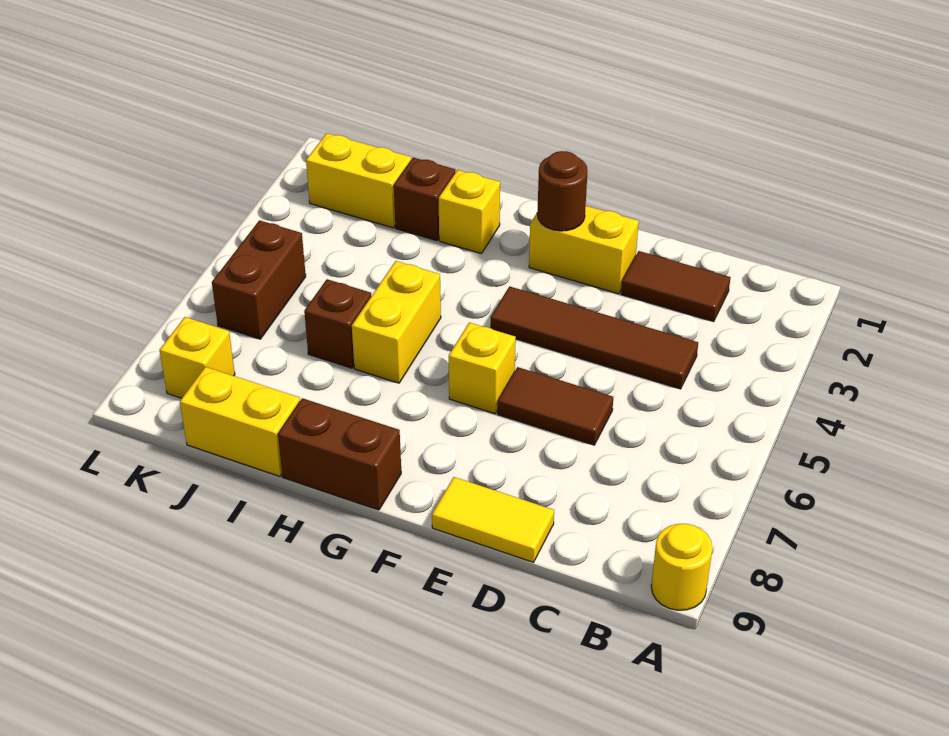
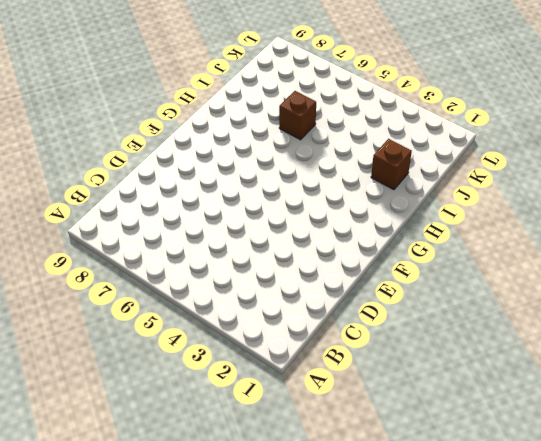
none -> yellow 1x1 round brick [651,524,713,610]
none -> brown 1x2 tile [621,251,731,322]
none -> brown 1x4 tile [490,286,698,389]

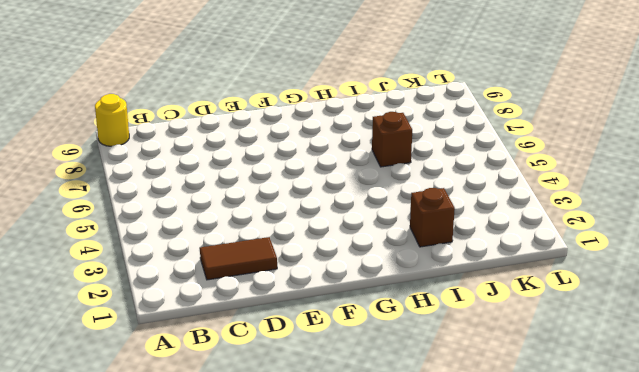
none -> brown 1x4 tile [490,286,698,389]
none -> brown 1x2 tile [498,367,613,445]
none -> yellow 1x2 tile [432,477,554,562]

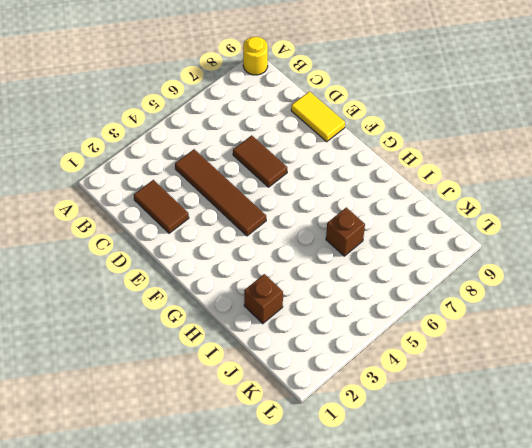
none -> yellow 1x2 brick [529,206,639,294]
none -> yellow 1x1 brick [449,323,516,414]
none -> brown 1x2 brick [278,398,401,510]

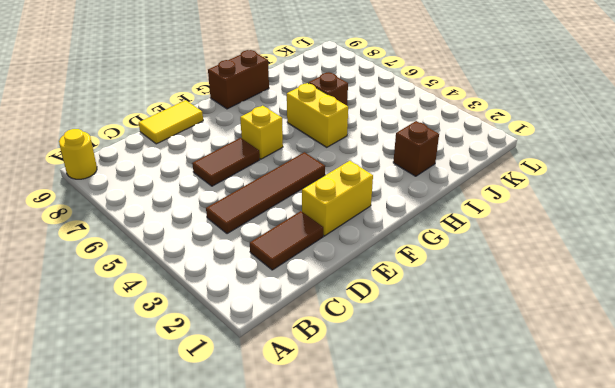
none -> yellow 1x1 brick [439,170,500,254]
none -> yellow 1x2 brick [180,367,300,476]
none -> yellow 1x2 brick [306,133,411,228]

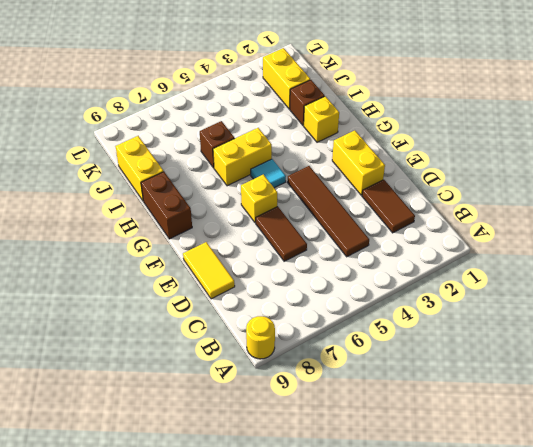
cyan 1x1 tile [251,159,286,188] -> none
none -> brown 1x2 brick [212,220,306,339]
none -> yellow 1x1 brick [160,317,235,398]
none -> brown 1x1 round brick [537,151,587,231]

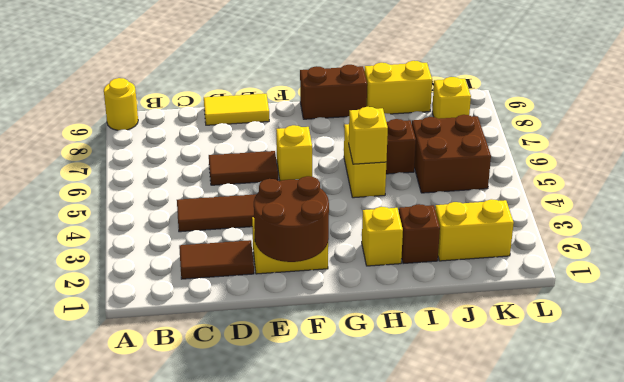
brown 2x2 round brick [254,176,329,262] -> brown 1x1 round brick [537,151,587,231]
yellow 1x1 brick [349,107,388,164] -> none
brown 2x2 brick [412,115,491,193] -> brown 1x2 brick [212,220,306,339]

